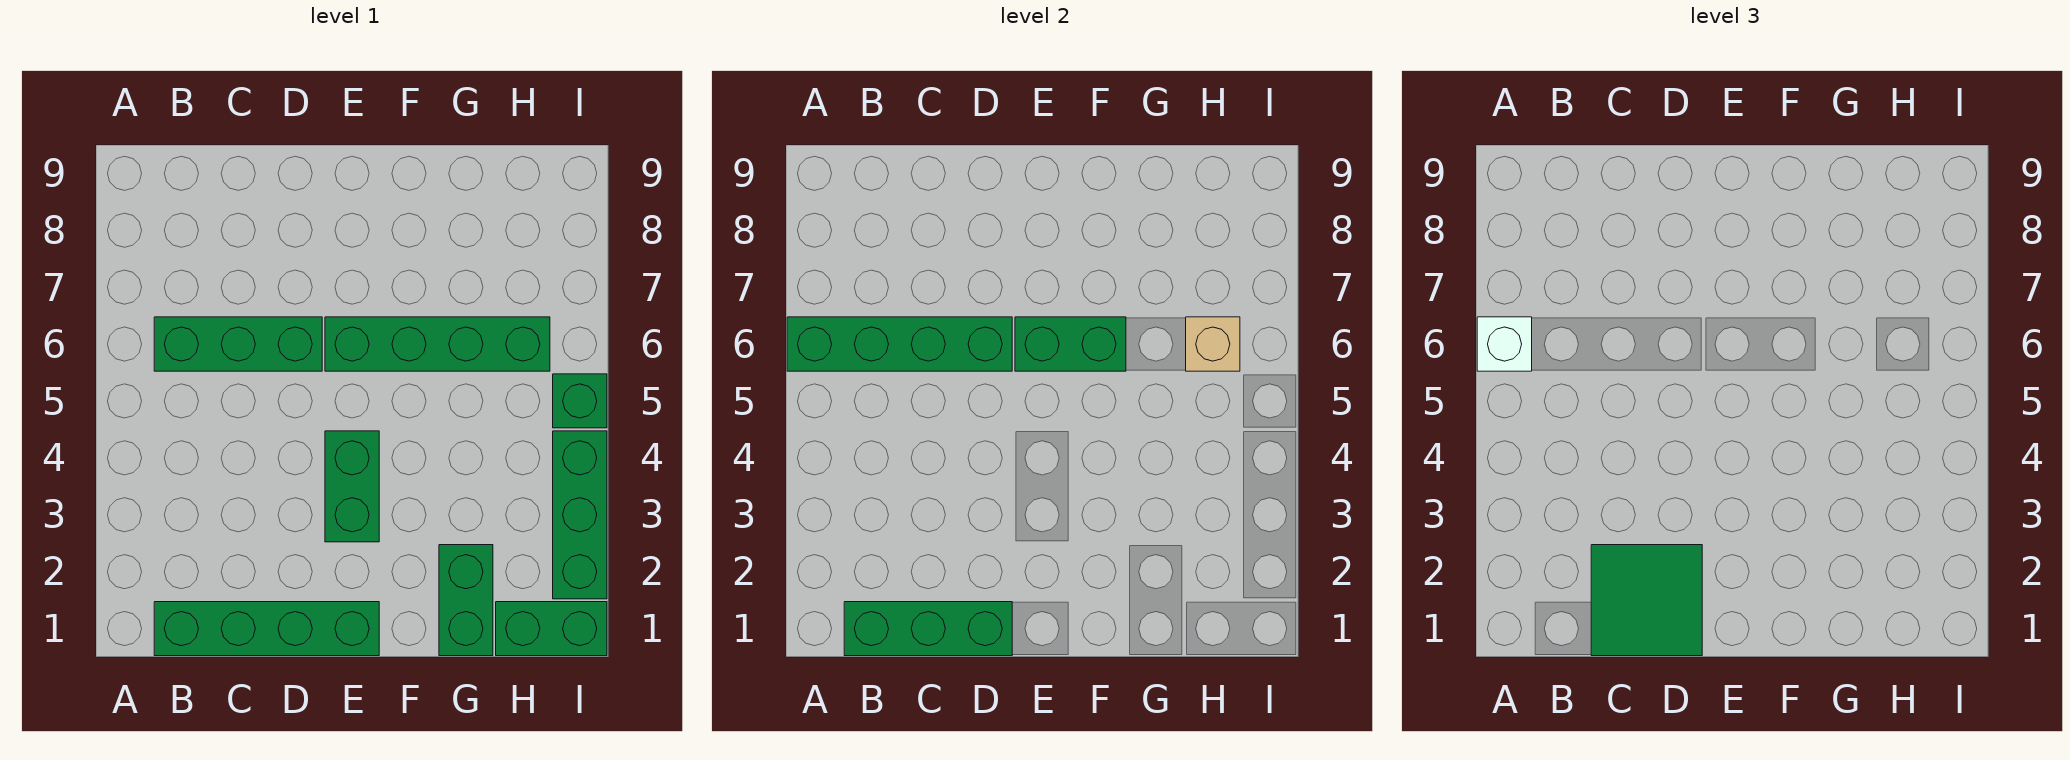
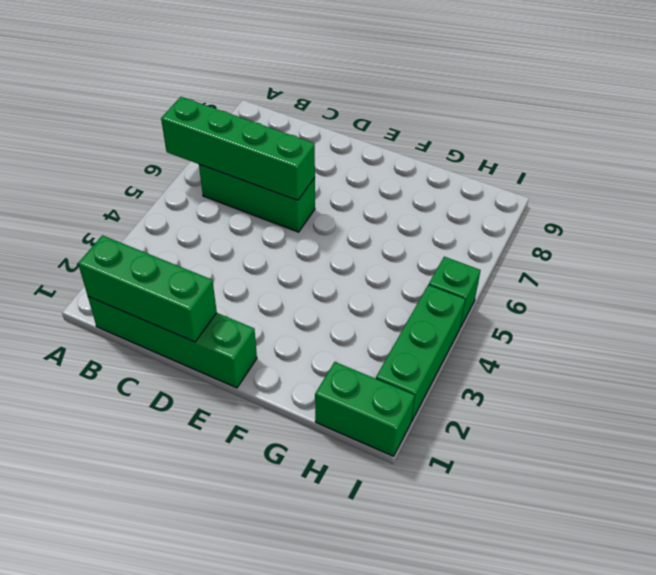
none -> green 1x2 brick [325,431,379,542]
none -> green 1x4 brick [325,317,550,371]
none -> green 1x2 brick [439,545,493,656]

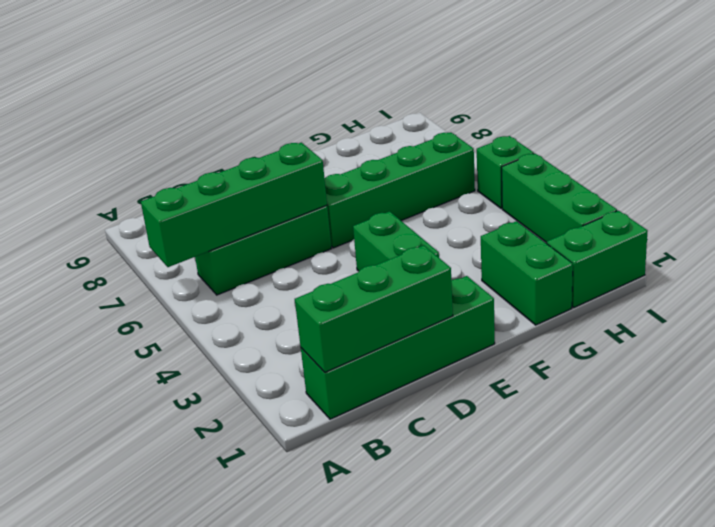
none -> green 1x2 brick [1015,317,1126,371]
none -> tan 1x1 brick [1186,317,1240,371]
none -> white 1x1 brick [1477,317,1532,371]

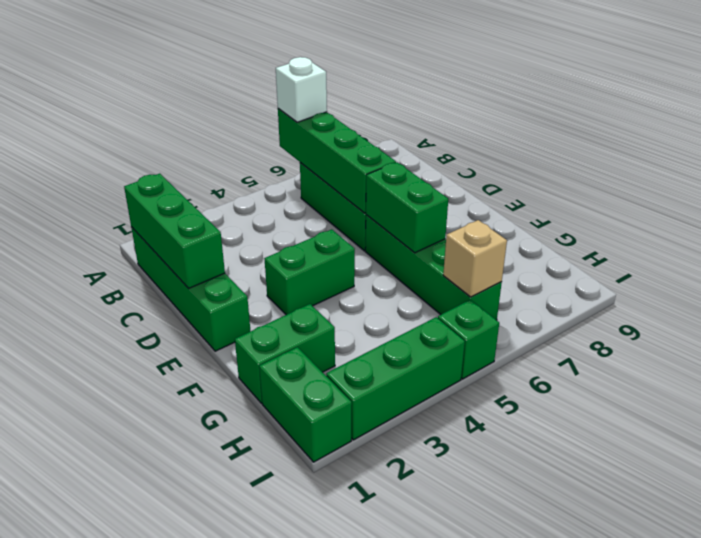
none -> green 2x2 tile [1591,545,1702,656]

